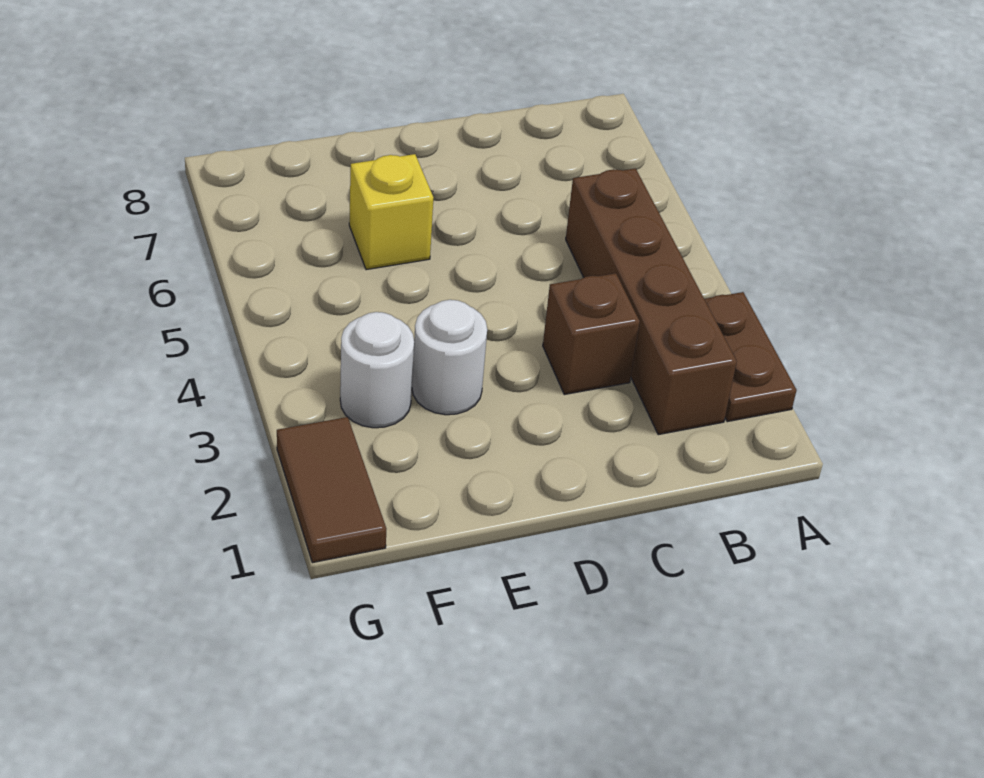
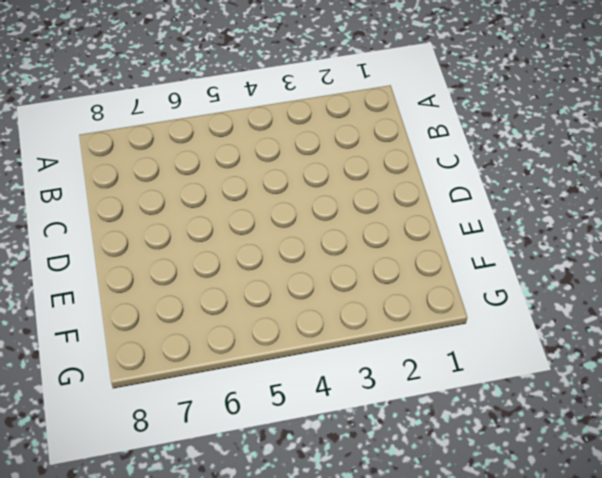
none -> brown 1x2 plate [704,292,797,422]
none -> brown 1x4 brick [566,168,737,435]

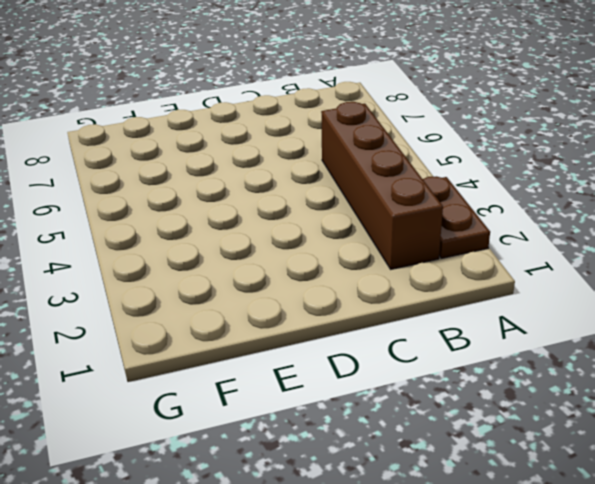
none -> brown 1x1 brick [543,273,640,394]
none -> white 1x1 round brick [412,300,487,415]

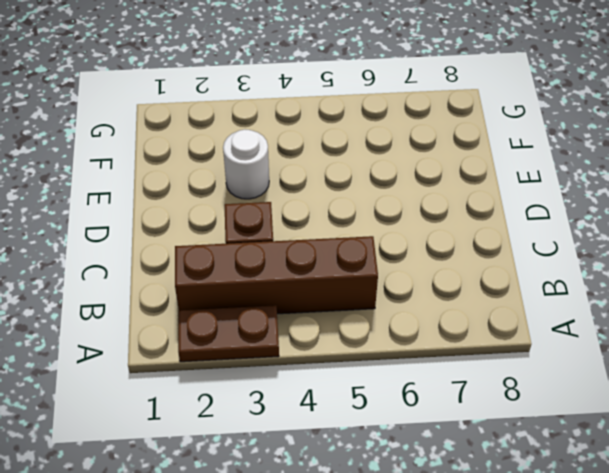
none -> yellow 1x1 brick [349,154,434,270]
none -> white 1x1 round brick [340,312,414,428]

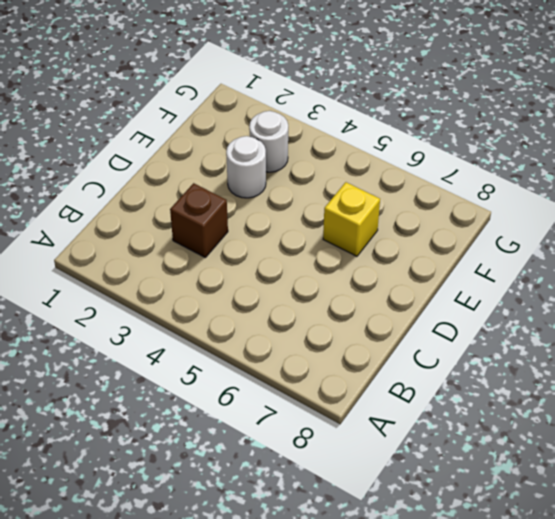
none -> brown 1x2 plate [704,292,797,422]
none -> brown 1x4 brick [566,168,737,435]

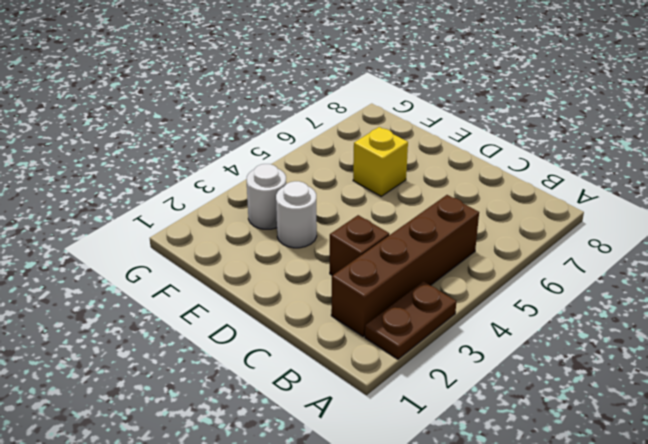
none -> brown 1x2 tile [277,417,386,563]

